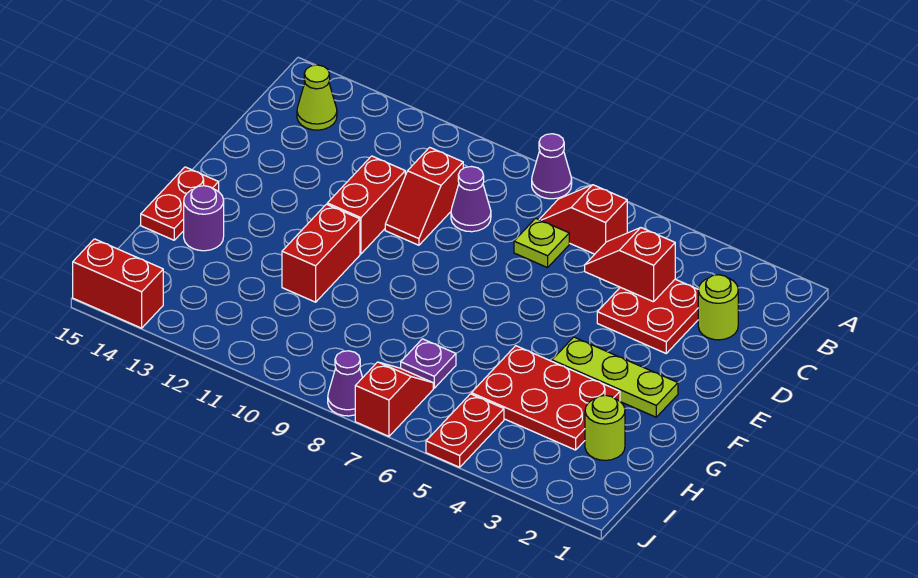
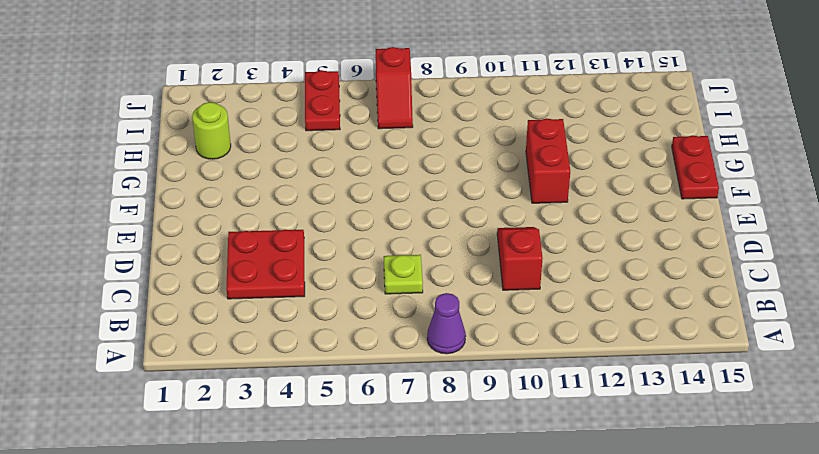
none -> red 1x2 slope [539,185,627,254]
none -> lime 1x1 cone [297,65,337,130]
none -> lime 1x1 round brick [698,275,738,340]

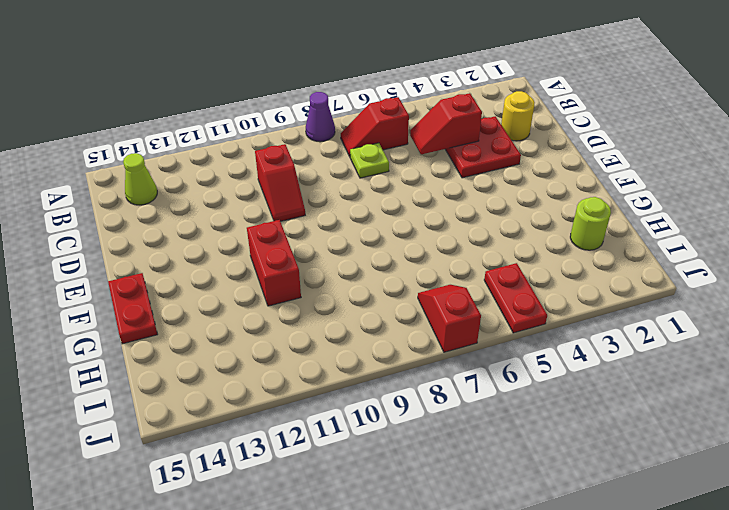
yellow 1x1 round brick [501,91,535,141] -> lime 1x1 round brick [698,275,738,340]
none -> purple 1x1 cone [451,167,491,232]
none -> red 1x2 brick [327,156,405,254]
none -> lime 1x3 plate [552,337,678,417]

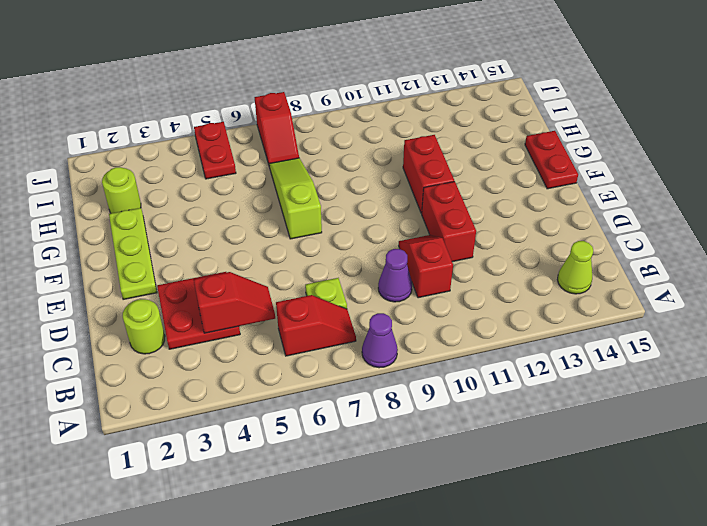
lime 1x3 plate [109,208,157,300] -> lime 1x3 plate turned to [552,337,678,417]
lime 1x3 slope [269,158,322,239] -> purple 1x1 plate [401,339,456,388]
none -> red 2x3 plate [471,346,620,450]
none -> purple 1x1 round brick [184,186,224,251]
none -> purple 1x1 cone [328,351,363,416]

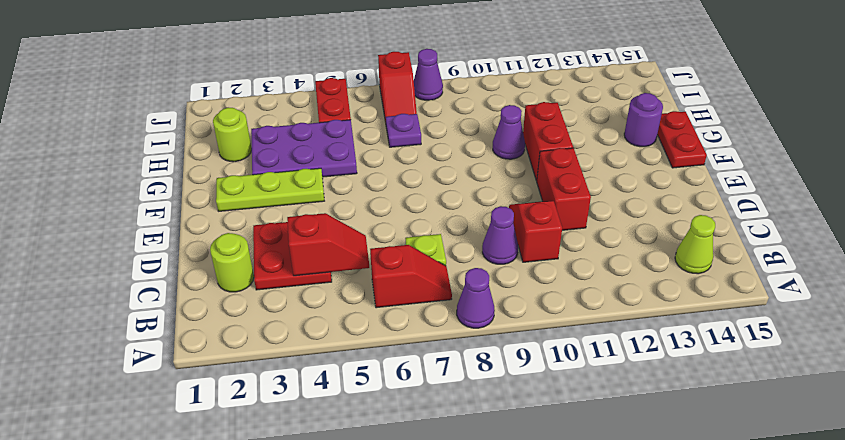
purple 2x3 plate [251,120,357,177] -> red 2x3 plate [471,346,620,450]
purple 1x1 cone [493,105,525,159] -> none
none -> red 1x2 brick [73,239,163,328]

